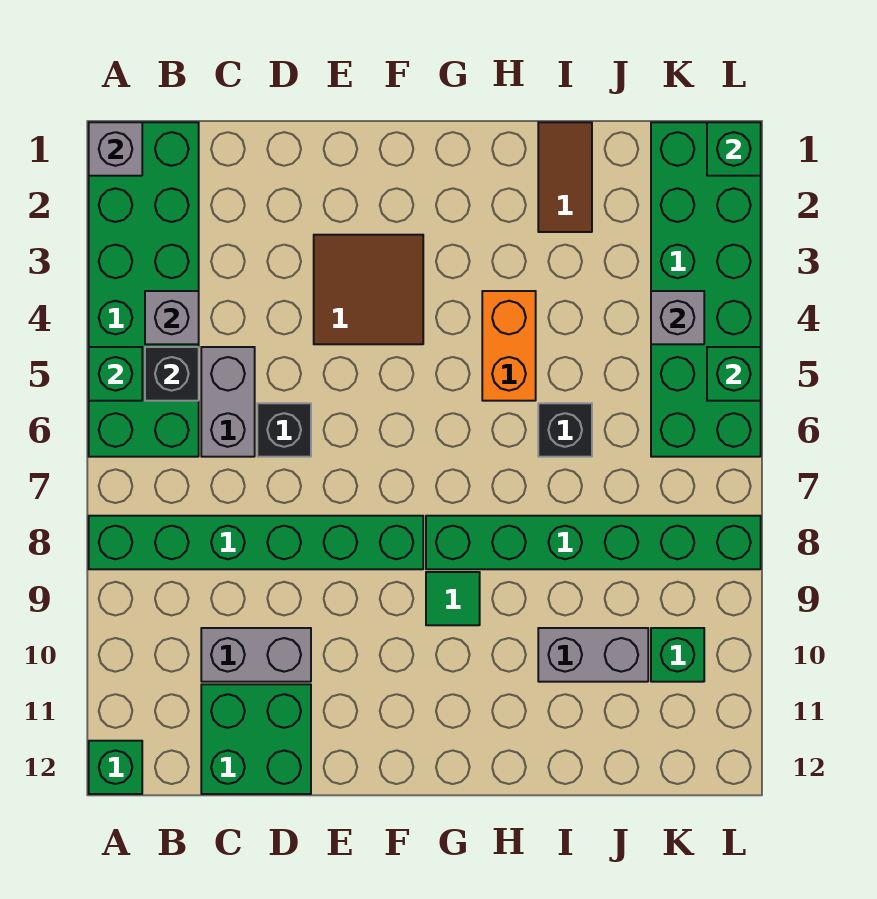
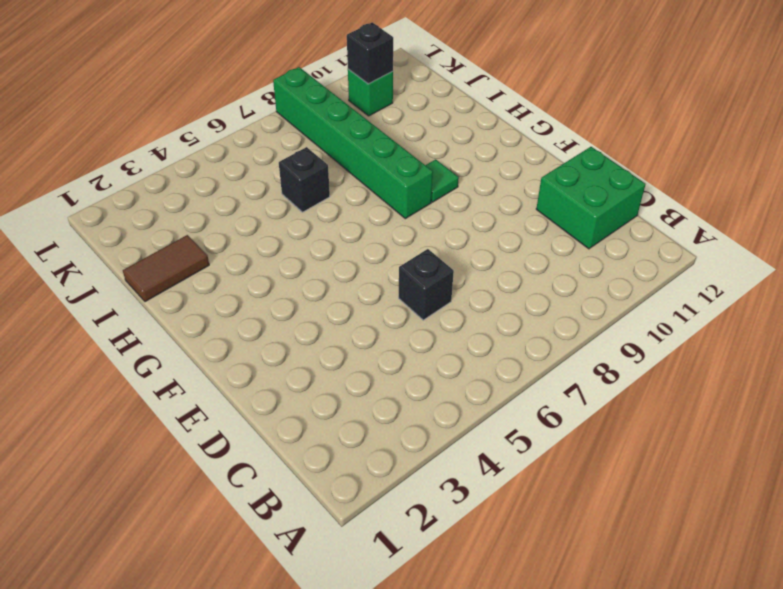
black 1x1 brick [347,23,393,84] -> black 1x1 brick moved to [145,347,199,401]
none -> green 2x6 brick [89,122,199,457]
none -> green 1x6 brick [89,516,423,569]
none -> green 1x1 brick [89,741,142,794]

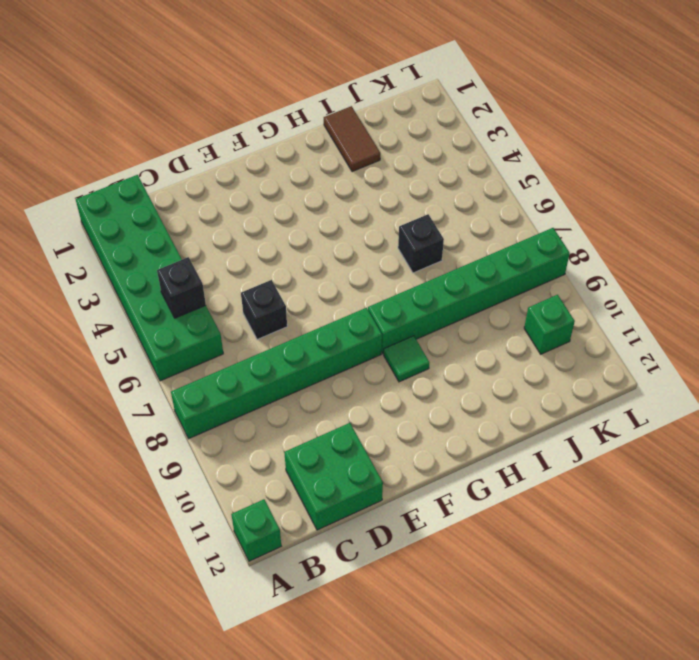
none -> grey 1x2 brick [201,347,255,457]
none -> grey 1x2 brick [201,628,311,682]
none -> brown 2x2 tile [314,235,423,344]

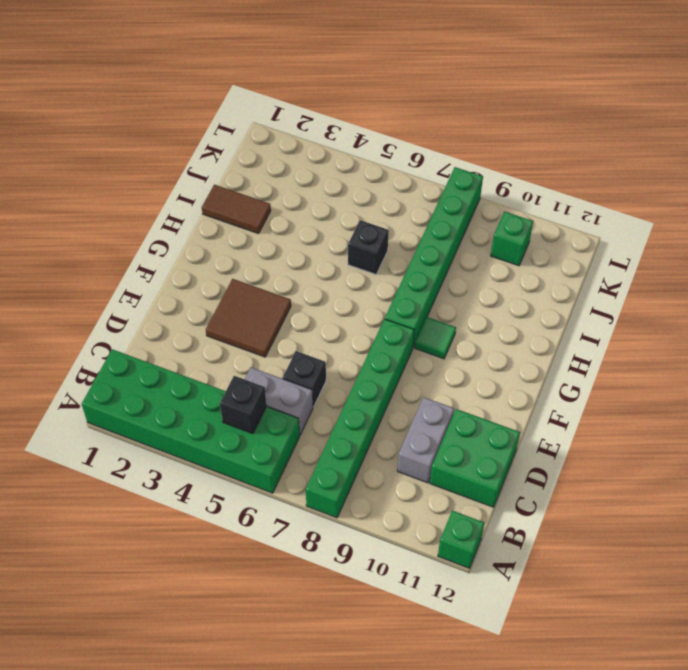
none -> orange 1x2 brick [482,291,536,401]
none -> grey 1x2 brick [538,628,648,682]
none -> green 2x6 brick [651,122,761,457]

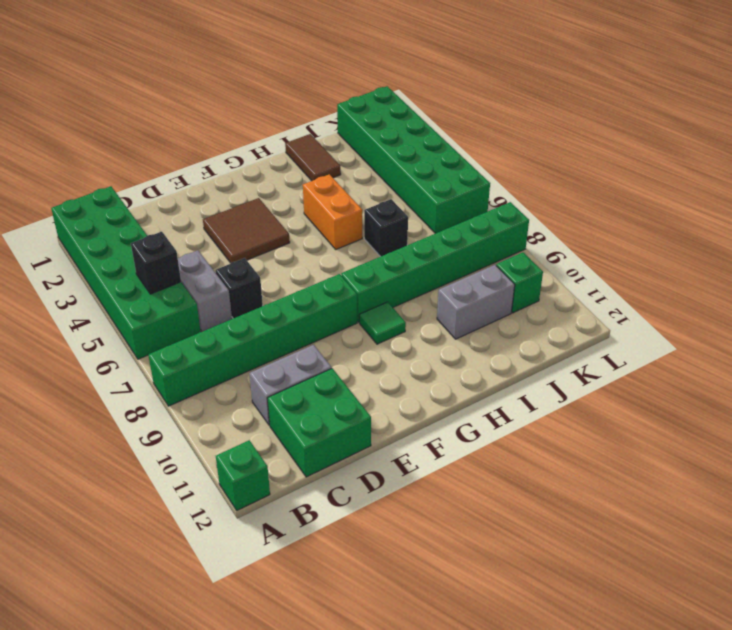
none -> grey 1x1 brick [89,122,142,176]
none -> green 1x1 brick [89,347,142,401]
none -> grey 1x1 brick [145,291,199,344]

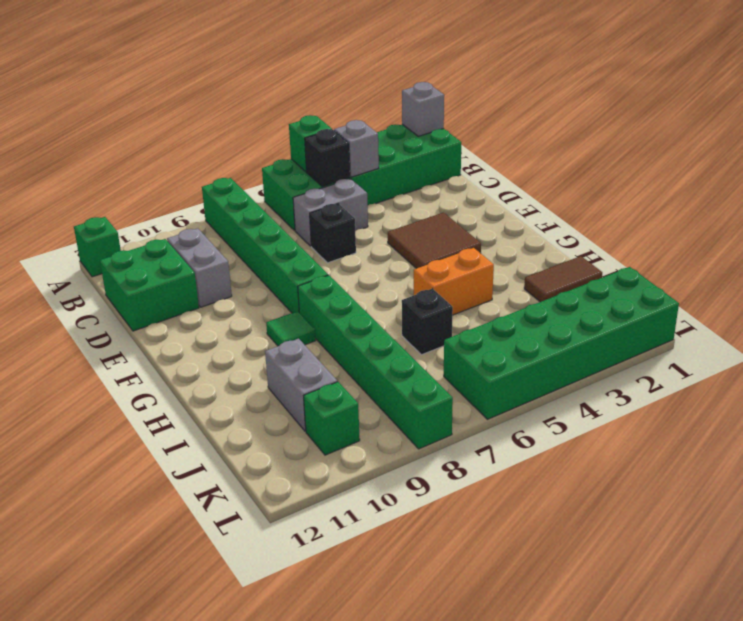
none -> grey 1x1 brick [651,291,704,344]
none -> green 1x1 brick [707,122,761,176]
none -> green 1x1 brick [707,347,761,401]

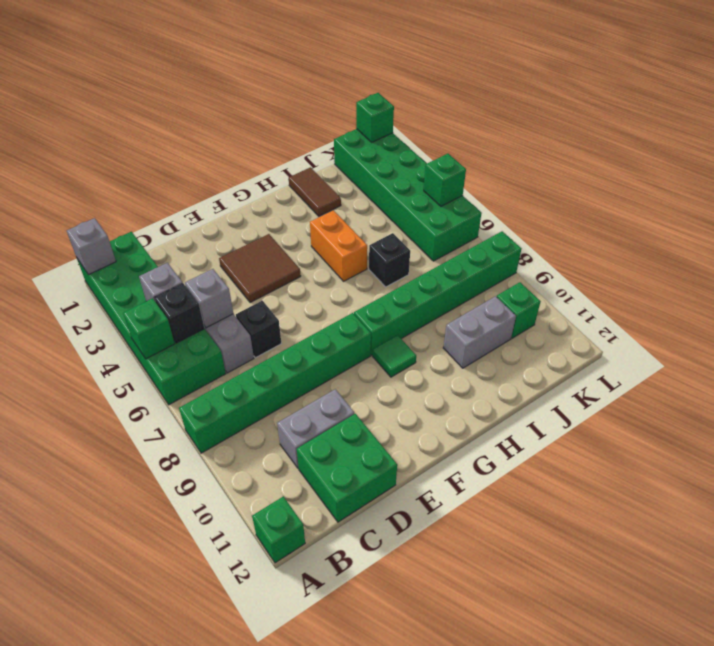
grey 1x1 brick [185,269,233,328] -> grey 1x1 brick moved to [651,291,704,344]

